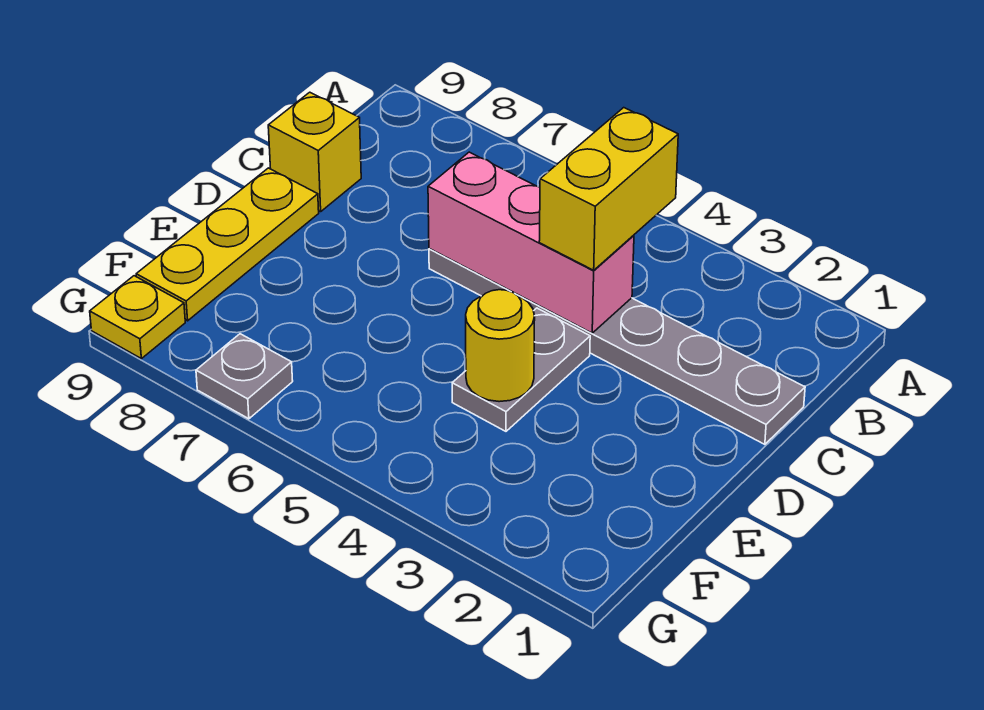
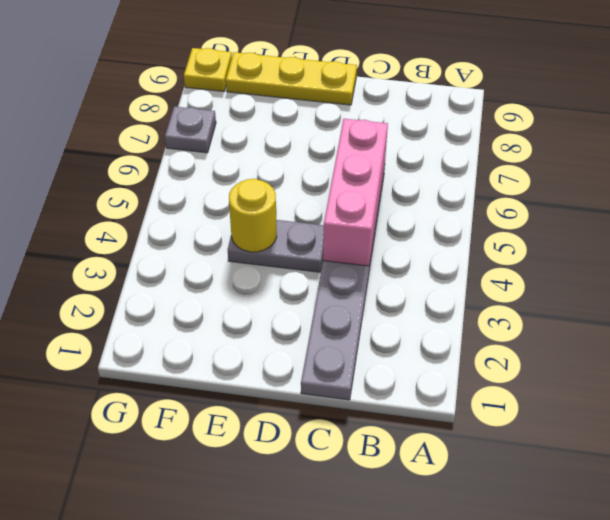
none -> yellow 1x1 brick [268,92,361,212]
none -> yellow 1x2 brick [539,108,678,270]

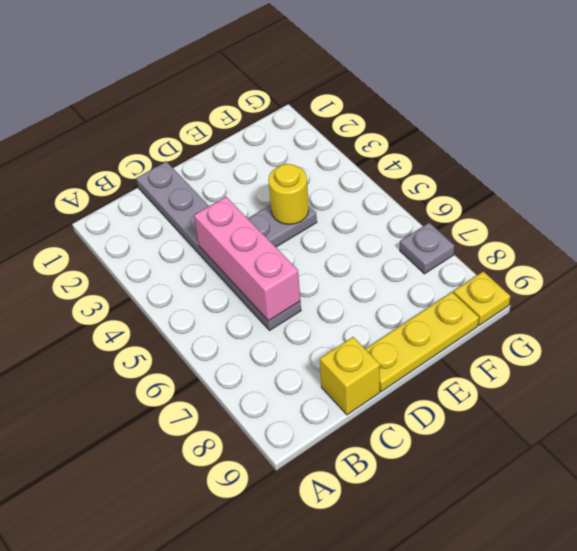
none -> yellow 1x2 brick [539,108,678,270]

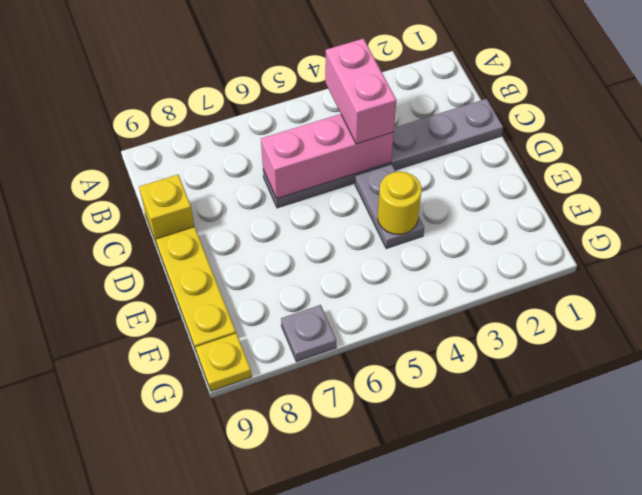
pink 1x2 brick [325,39,396,144] -> yellow 1x2 brick [539,108,678,270]

